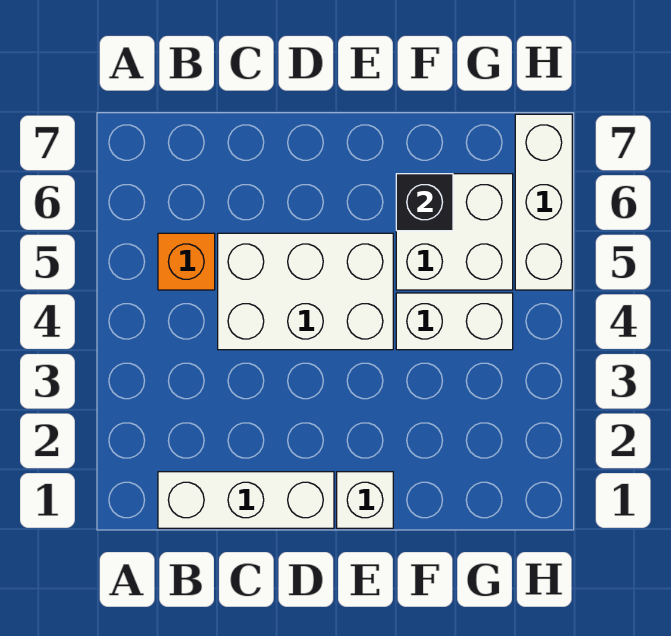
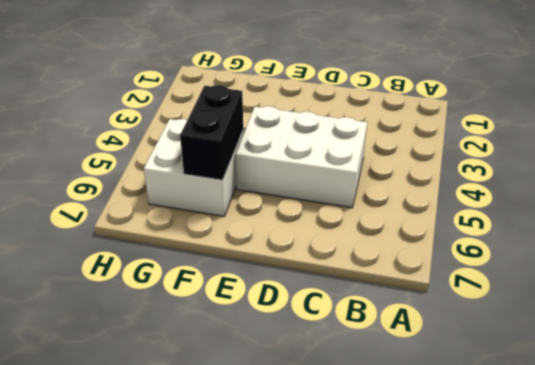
black 1x2 brick [180,85,243,180] -> black 1x1 brick [396,174,453,231]
none -> white 1x3 brick [158,472,334,528]
none -> orange 1x1 brick [158,233,215,290]

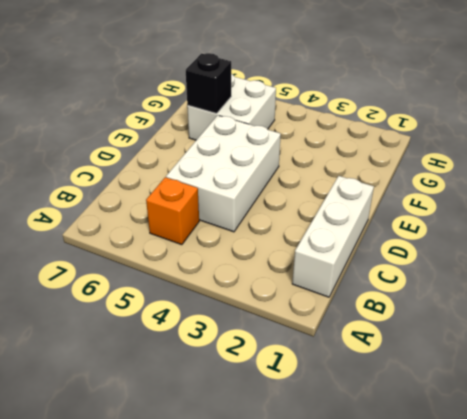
none -> white 1x1 brick [337,472,393,528]
none -> white 1x2 brick [396,293,513,350]

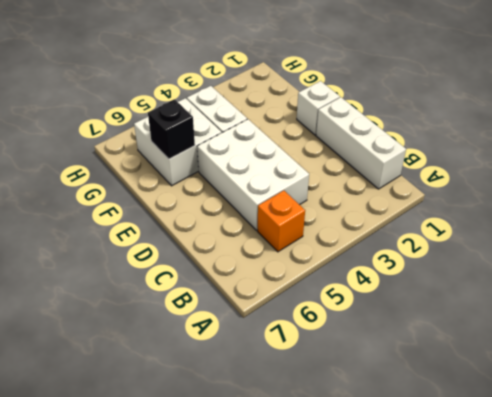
none -> white 1x3 brick [515,114,572,290]

